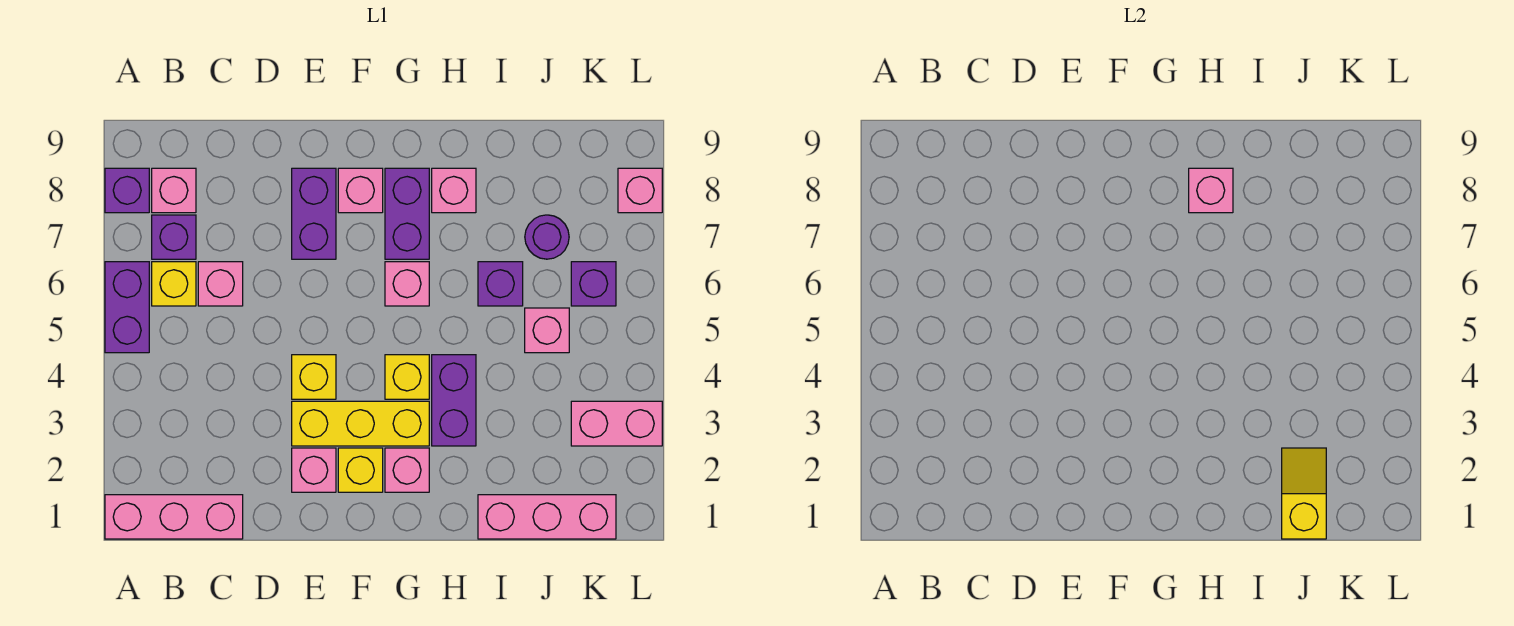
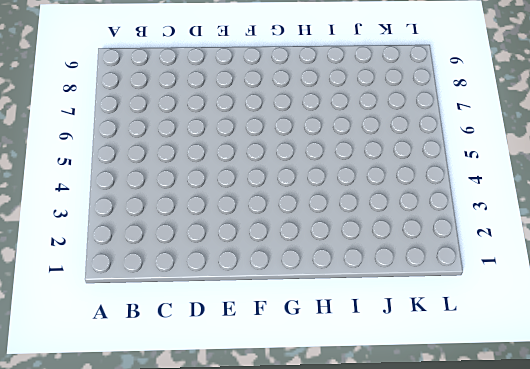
none -> pink 1x3 brick [105,495,243,539]
none -> purple 1x2 brick [105,262,149,353]
none -> purple 1x1 brick [105,168,149,213]

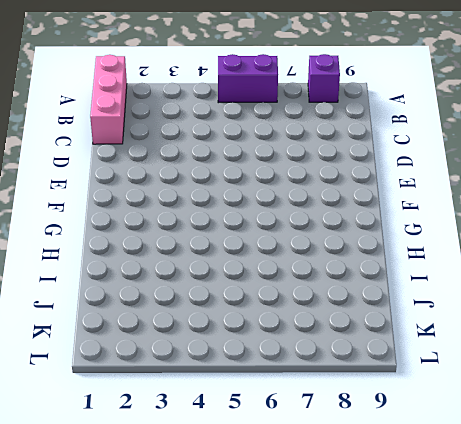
none -> yellow 1x1 brick [152,262,196,306]
none -> purple 1x1 brick [152,215,196,259]
none -> pink 1x1 brick [152,168,196,213]

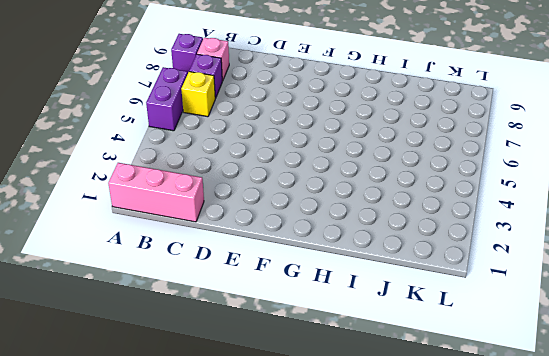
none -> pink 1x1 brick [198,262,243,306]
none -> pink 1x1 brick [292,448,336,492]
none -> yellow 1x3 brick [292,401,429,446]

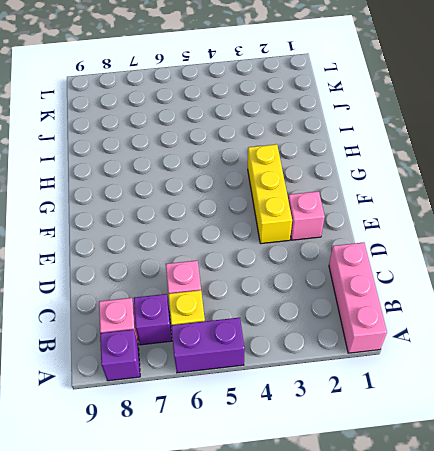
none -> yellow 1x1 brick [292,355,336,399]
none -> purple 1x2 brick [292,168,336,259]
none -> yellow 1x1 brick [338,448,383,492]

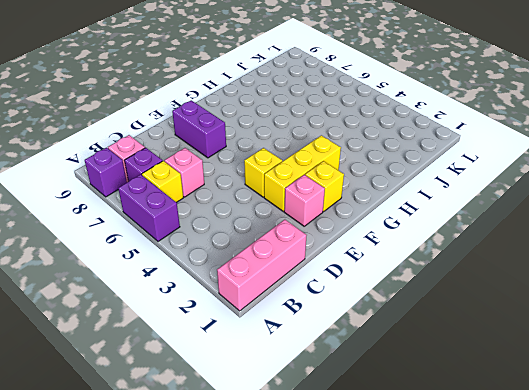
none -> pink 1x1 brick [338,168,383,213]
none -> pink 1x1 brick [385,448,429,492]
none -> yellow 1x1 brick [385,355,429,399]

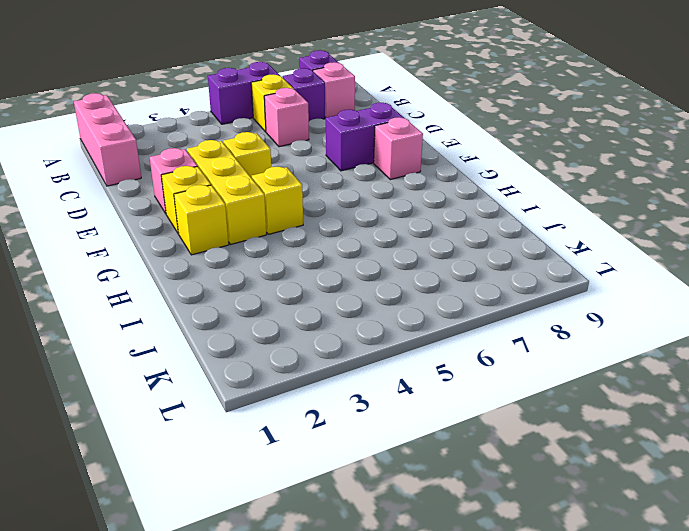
yellow 1x1 brick [174,185,229,255] -> pink 1x1 brick [385,448,429,492]
none -> pink 1x1 brick [385,262,429,306]
none -> purple 1x2 brick [385,168,429,259]
none -> purple 1x2 brick [432,355,476,446]

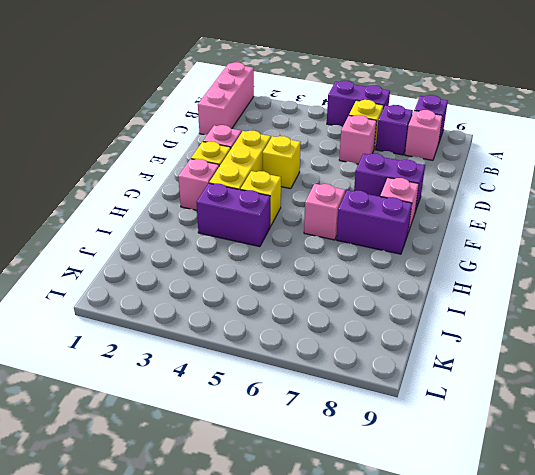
none -> pink 1x1 brick [432,168,476,213]
none -> pink 1x3 brick [478,495,616,539]
none -> purple 1x1 brick [478,262,523,306]

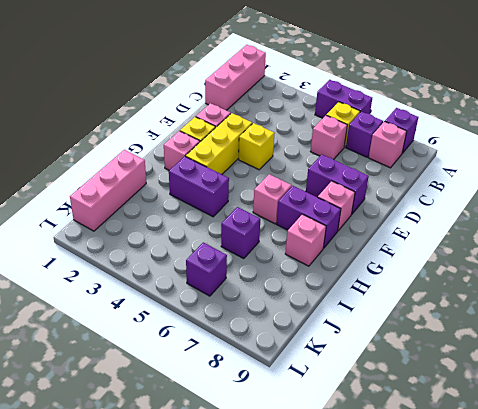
none -> yellow 1x1 brick [385,355,429,399]
none -> pink 1x1 brick [525,308,569,353]
none -> purple 1x1 round brick [525,215,569,259]

